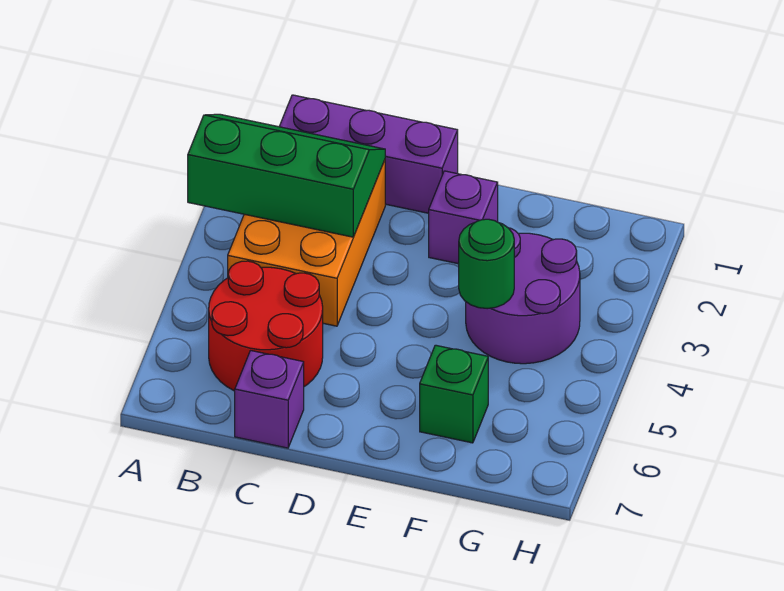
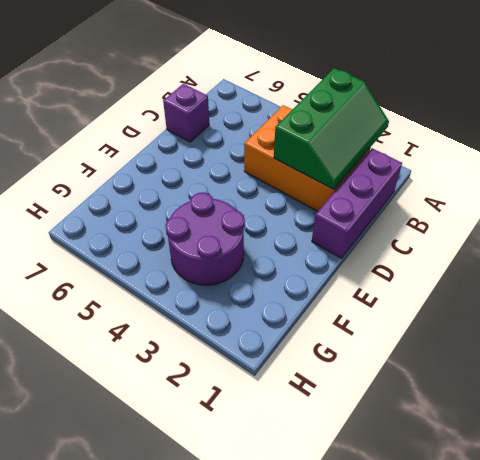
none -> red 2x2 round brick [209,261,323,391]
none -> purple 1x1 brick [429,171,498,264]

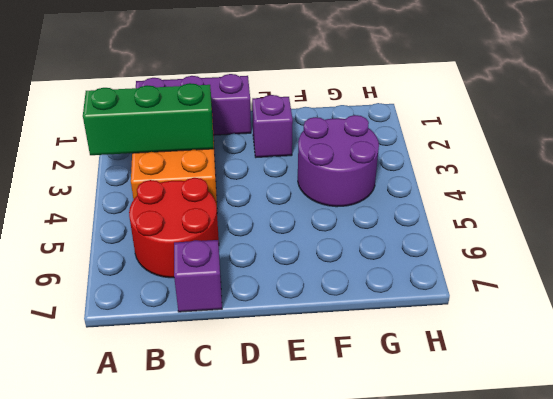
none -> green 1x1 brick [420,345,488,443]
none -> green 1x1 round brick [459,219,514,309]

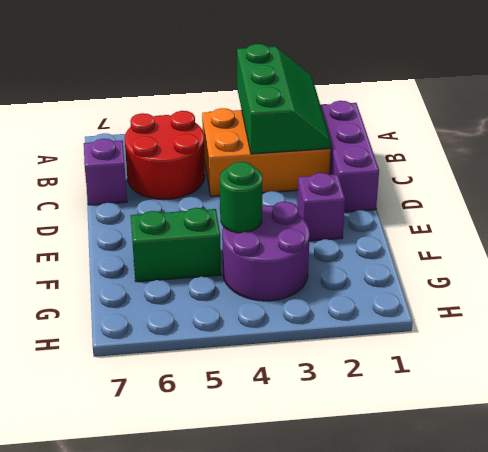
green 1x2 brick [131,208,221,282] -> green 1x1 brick [420,345,488,443]

